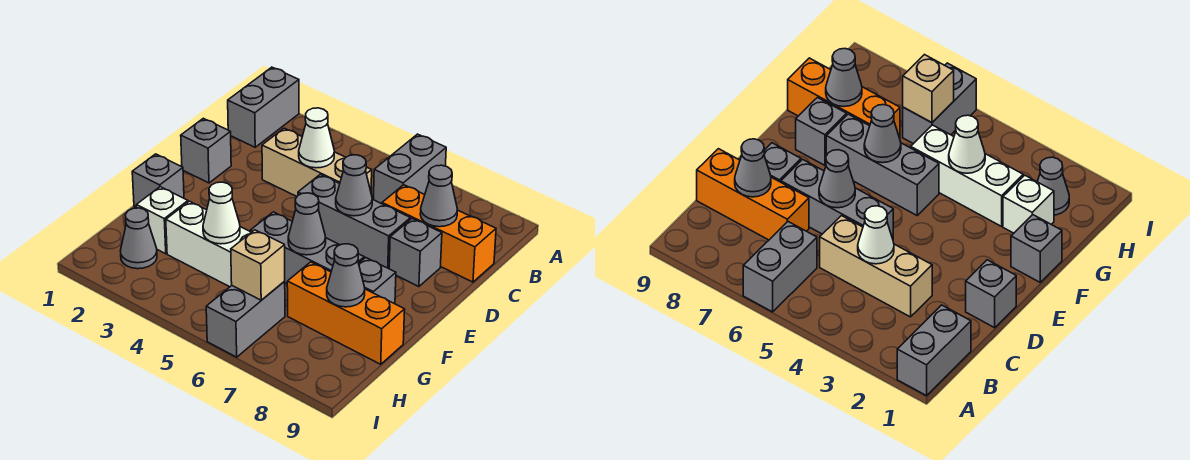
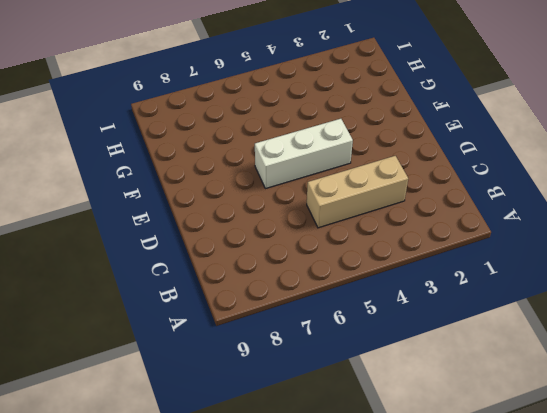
white 1x3 brick [255,119,353,189] -> white 1x3 brick moved to [166,201,251,287]
none -> grey 1x2 brick [228,67,299,147]
none -> grey 1x2 brick [374,134,446,204]
none -> orange 1x3 brick [382,185,496,282]

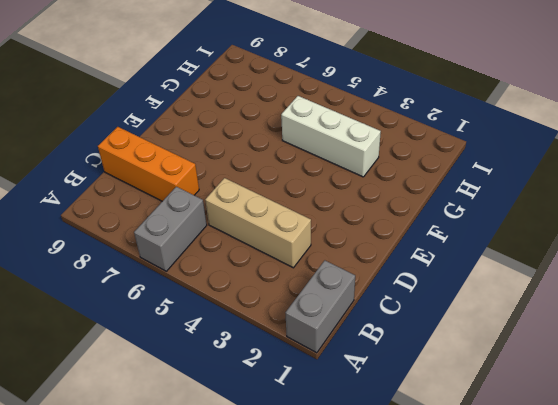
none -> grey 1x1 brick [181,118,231,183]
none -> grey 1x3 brick [298,174,411,269]
none -> grey 1x1 brick [389,219,442,287]

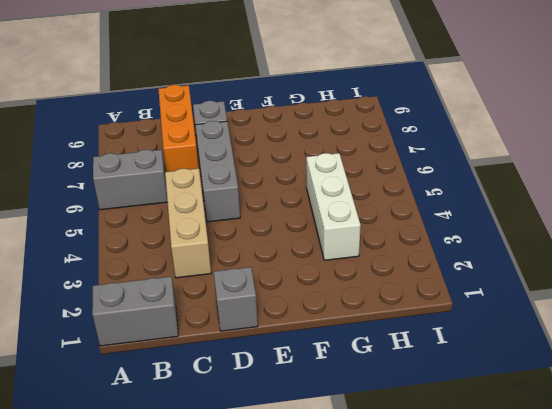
none -> grey 1x1 brick [132,154,184,207]
none -> grey 1x3 brick [250,212,364,284]
none -> grey 1x1 brick [359,258,396,304]

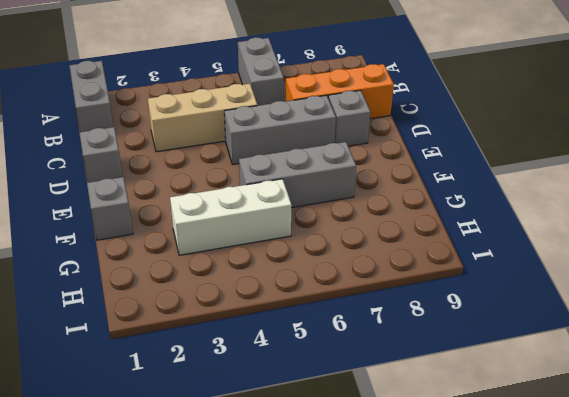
none -> grey 1x1 brick [359,258,396,304]
none -> white 1x1 brick [136,187,188,254]
none -> orange 1x3 brick [287,262,405,364]

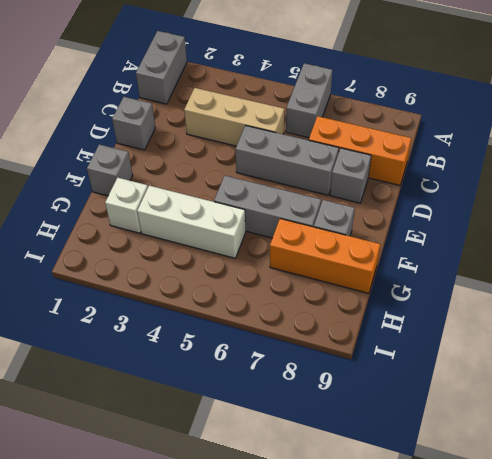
none -> grey 1x1 cone [120,208,157,269]
none -> grey 1x2 brick [206,281,285,357]
none -> white 1x1 cone [299,108,334,168]

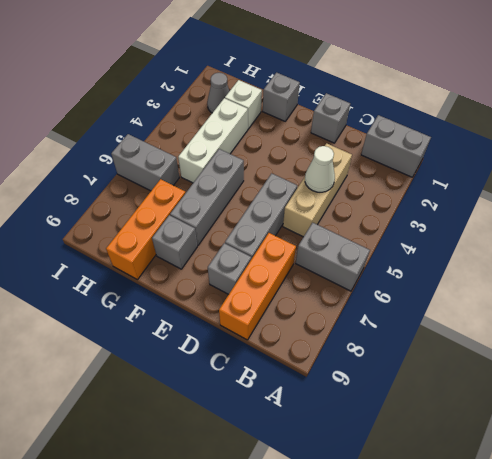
none -> grey 1x1 cone [420,165,457,227]
none -> grey 1x1 cone [336,155,372,216]
none -> grey 1x1 cone [288,193,326,255]

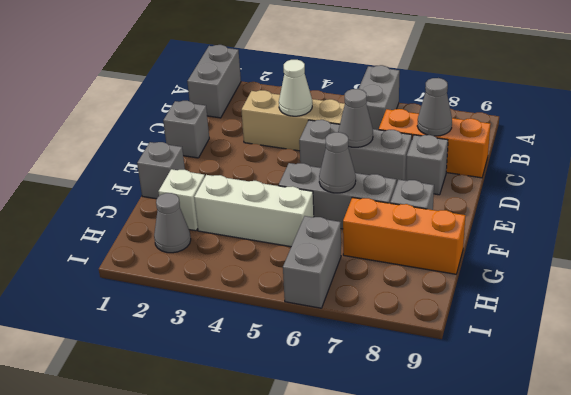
none -> white 1x1 cone [203,182,240,244]
none -> grey 1x1 cone [327,244,365,307]
none -> tan 1x1 brick [231,230,285,300]

